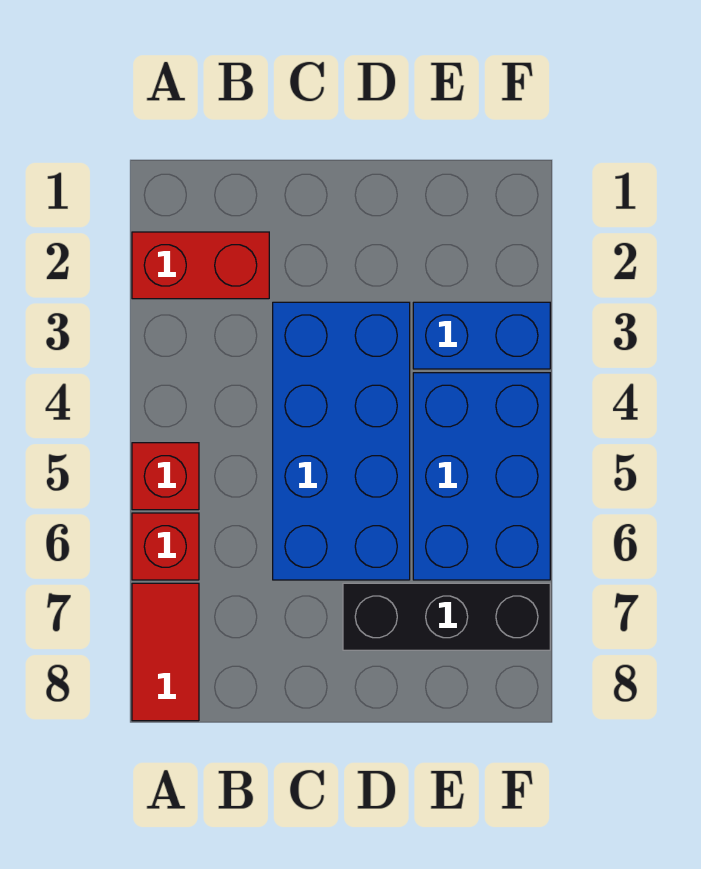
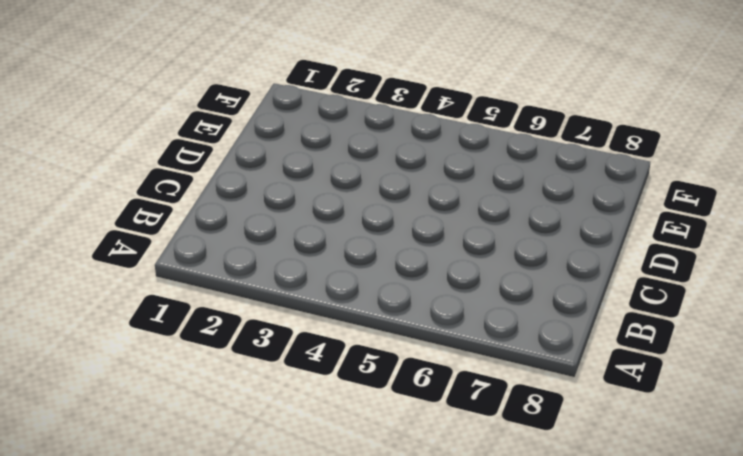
none -> red 1x2 brick [132,232,269,299]
none -> red 1x1 brick [132,443,199,510]

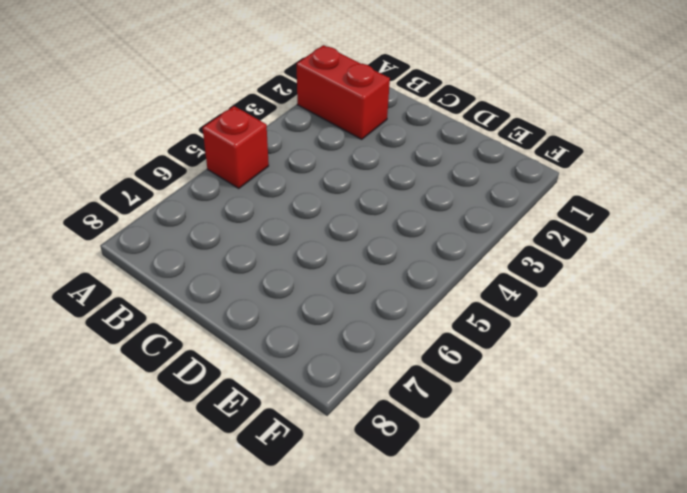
none -> red 1x1 brick [132,513,199,580]
none -> red 1x2 tile [132,583,199,721]

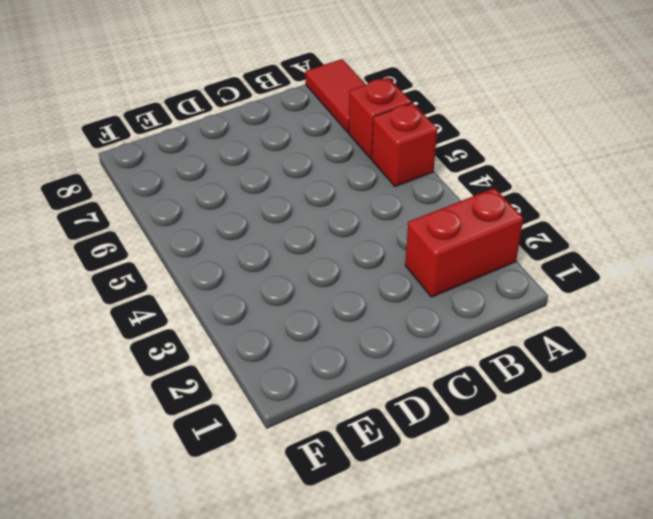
none -> blue 2x4 brick [273,302,410,580]
none -> black 1x3 brick [343,583,550,650]

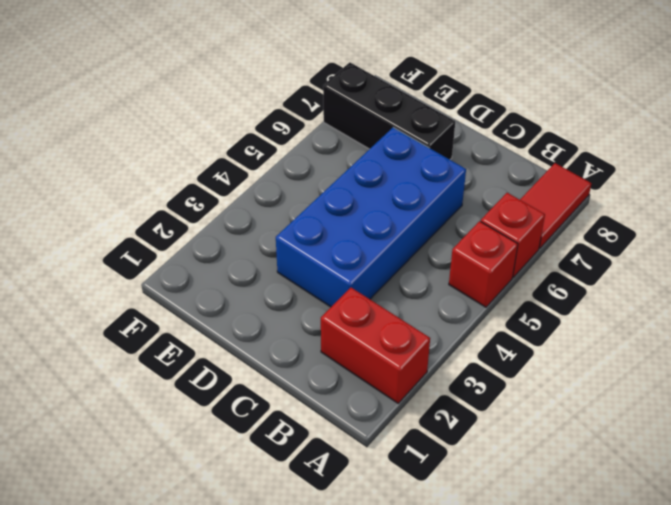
none -> blue 1x2 brick [413,302,550,369]
none -> blue 2x3 brick [413,373,550,580]

